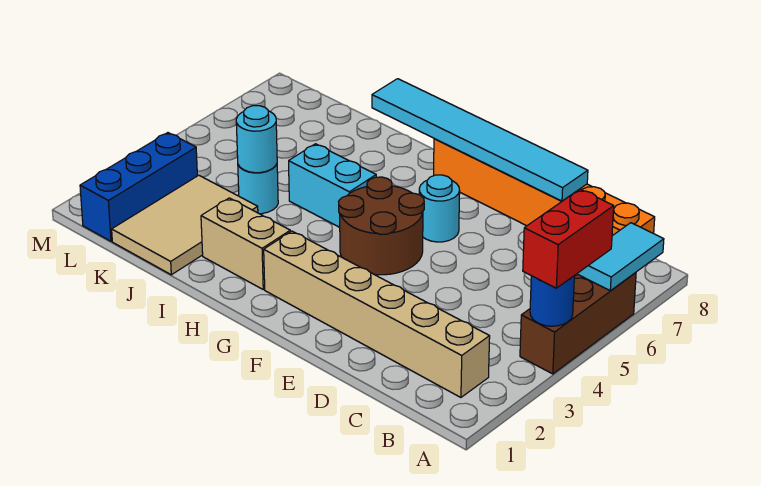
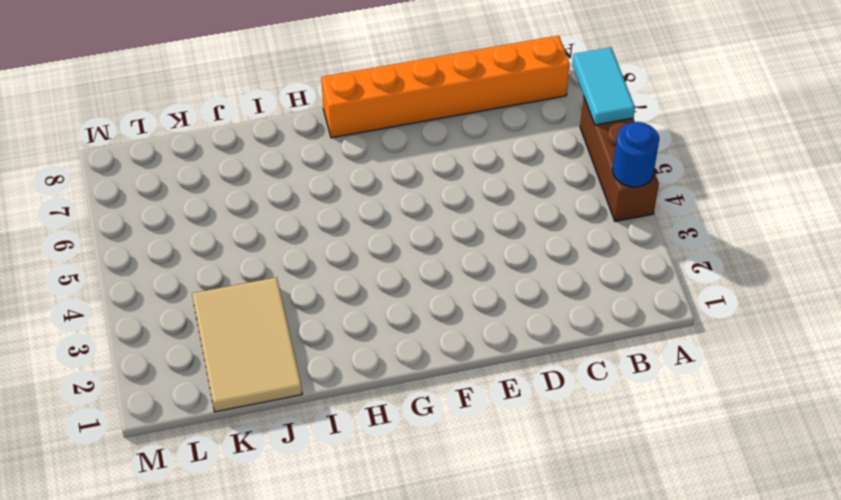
none -> tan 1x6 brick [264,231,490,397]
none -> brown 2x2 round brick [339,177,424,275]
none -> cyan 1x1 round brick [419,175,460,242]

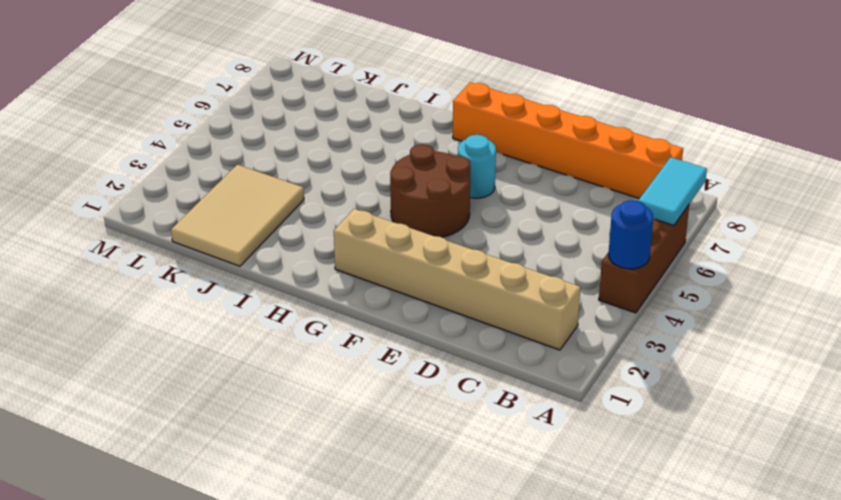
none -> tan 1x2 brick [201,198,290,289]
none -> cyan 1x2 brick [289,144,376,227]
none -> cyan 1x1 round brick [238,164,278,214]

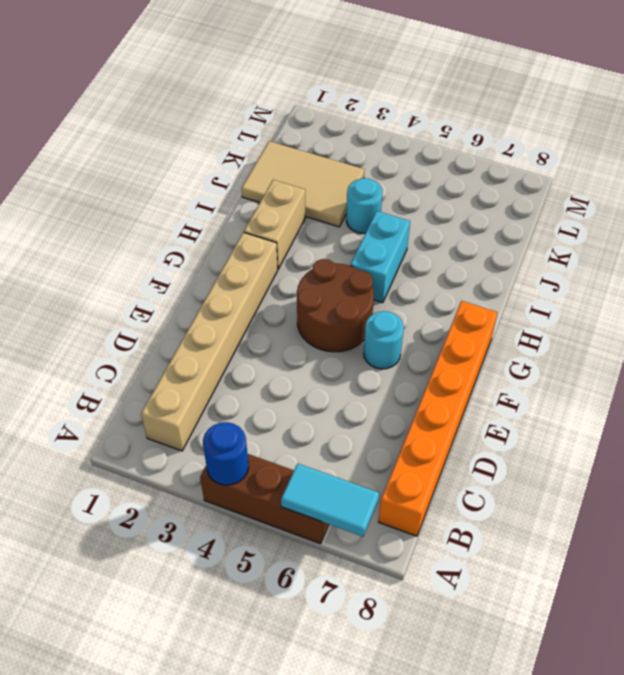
none -> blue 1x3 brick [80,133,197,241]
none -> cyan 1x6 tile [372,79,588,201]
none -> cyan 1x1 round brick [236,106,277,173]

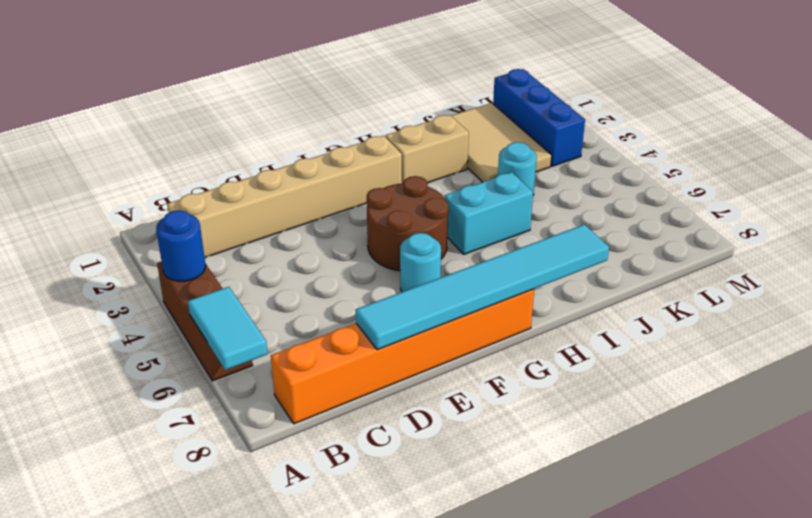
none -> cyan 1x1 round brick [236,106,277,173]
none -> red 1x2 brick [523,189,614,288]

